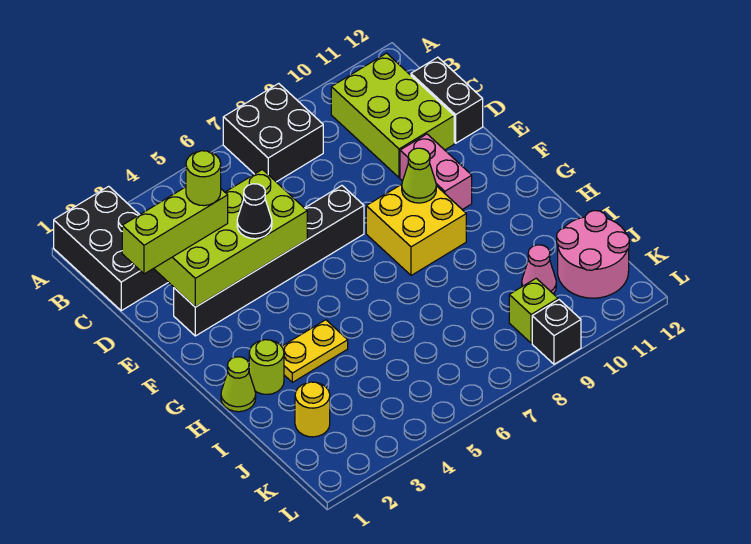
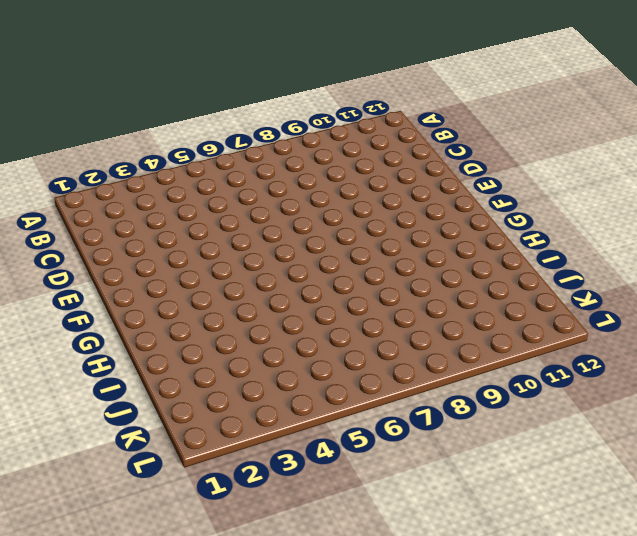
none -> black 2x3 brick [54,186,168,311]
none -> black 2x2 brick [223,83,323,182]
none -> lime 2x3 brick [331,53,454,178]

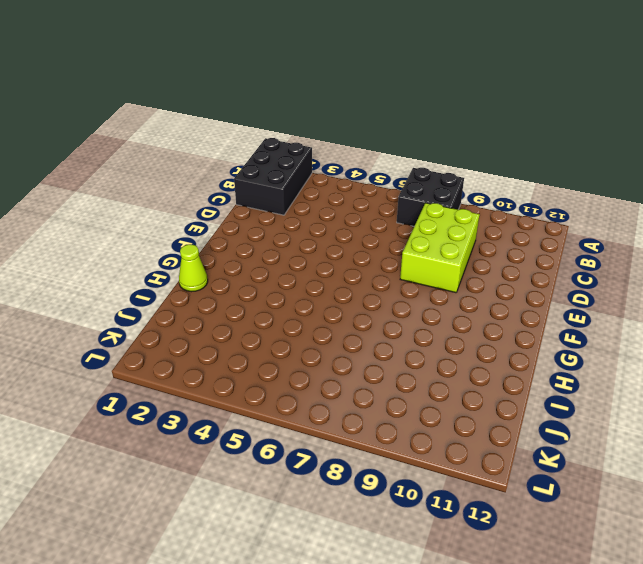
lime 2x3 brick [400,203,480,293] -> lime 2x3 brick moved to [331,53,454,178]
none -> black 1x2 brick [411,57,483,143]
none -> black 1x6 brick [174,186,364,336]
none -> pink 1x2 brick [400,134,472,210]

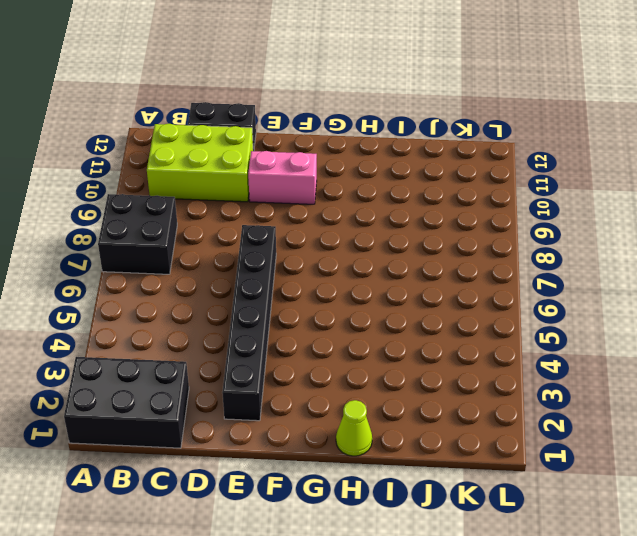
none -> yellow 2x2 brick [366,184,466,275]
none -> lime 1x1 round brick [249,340,284,394]
none -> yellow 1x2 plate [282,320,348,382]

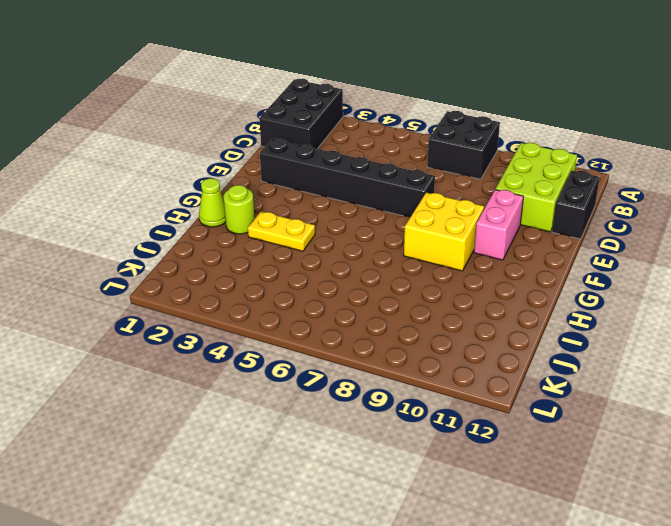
none -> yellow 1x1 round brick [295,382,330,437]
none -> pink 1x1 cone [522,245,556,294]
none -> pink 2x2 round brick [557,211,629,298]

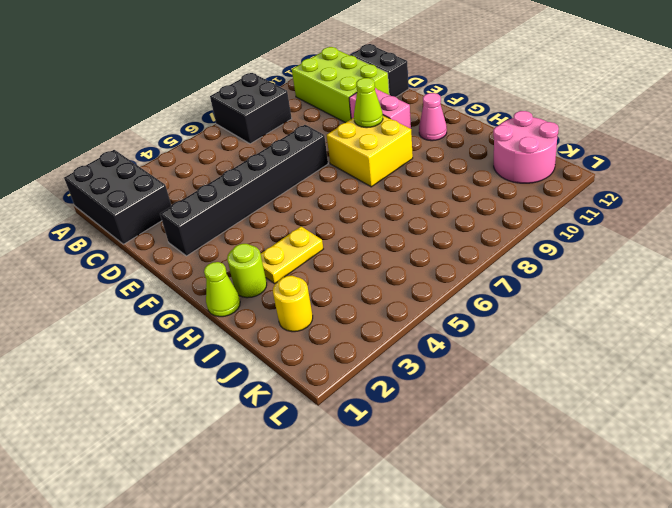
pink 1x1 cone [419,93,447,141] -> pink 1x1 cone moved to [522,245,556,294]
none -> lime 1x1 brick [509,278,558,343]
none -> black 1x1 brick [532,300,581,364]
none -> lime 2x4 brick [154,170,307,307]

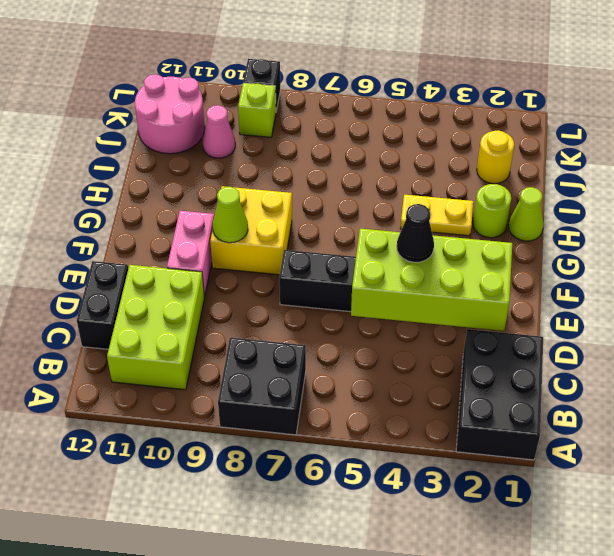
none -> lime 1x3 brick [122,187,228,274]
none -> lime 1x1 round brick [186,151,221,206]

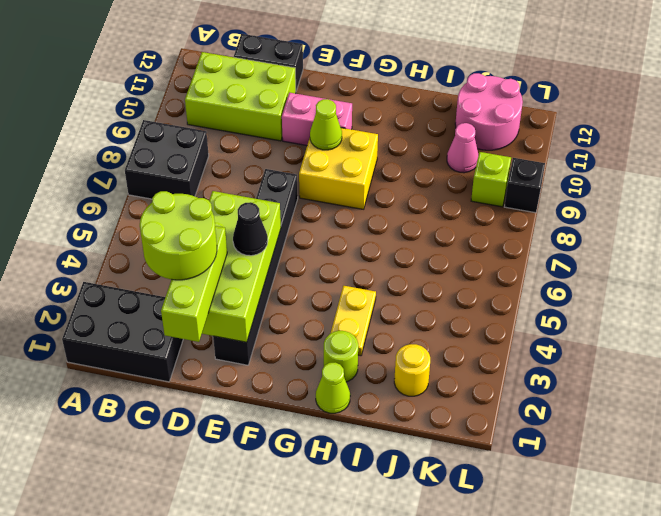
lime 2x2 round brick [140,191,217,280] -> lime 1x1 round brick [186,151,221,206]

